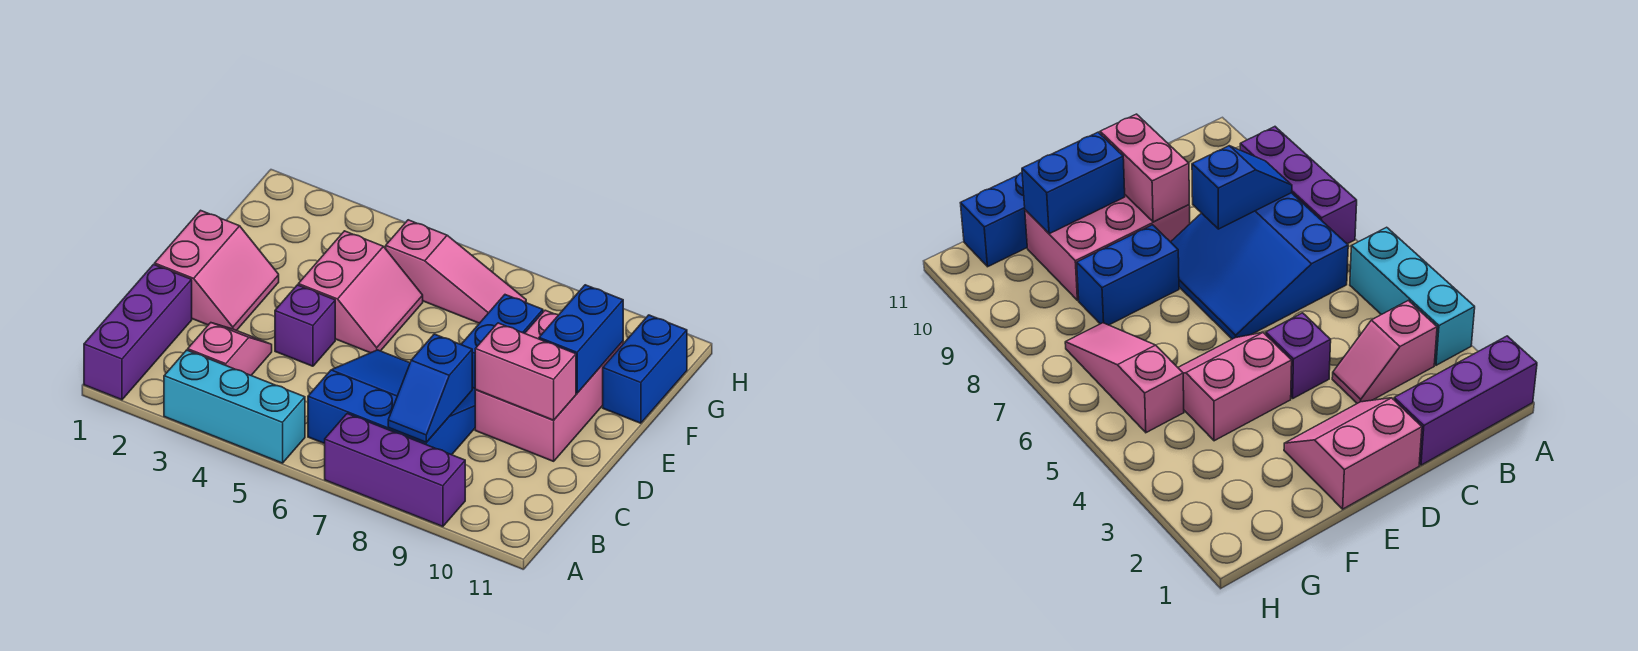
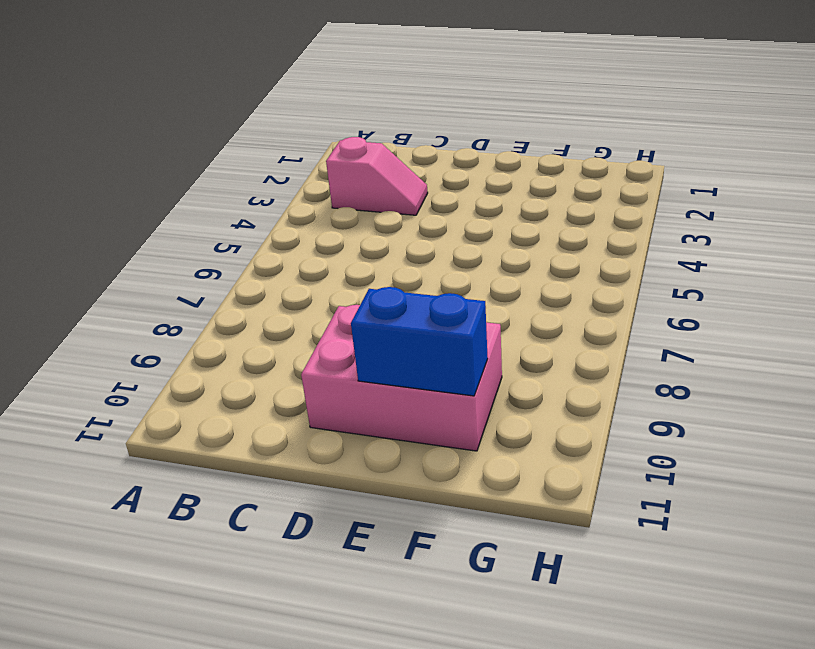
none -> purple 1x3 brick [84,265,192,400]
none -> cyan 1x3 brick [164,350,305,463]
none -> purple 1x3 brick [325,414,465,527]

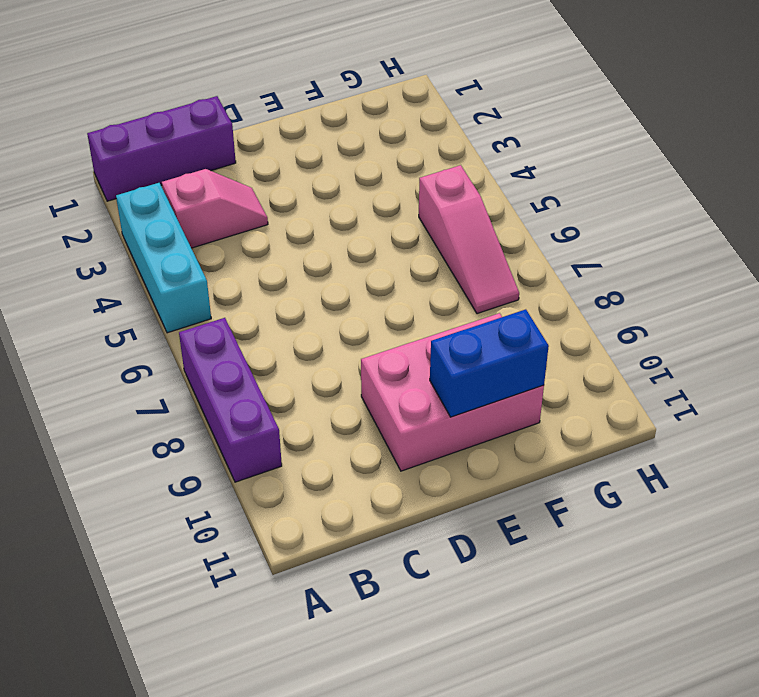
none -> blue 3x3 slope [308,350,476,455]
none -> pink 2x2 slope [155,210,279,330]
none -> purple 1x1 brick [275,285,335,366]

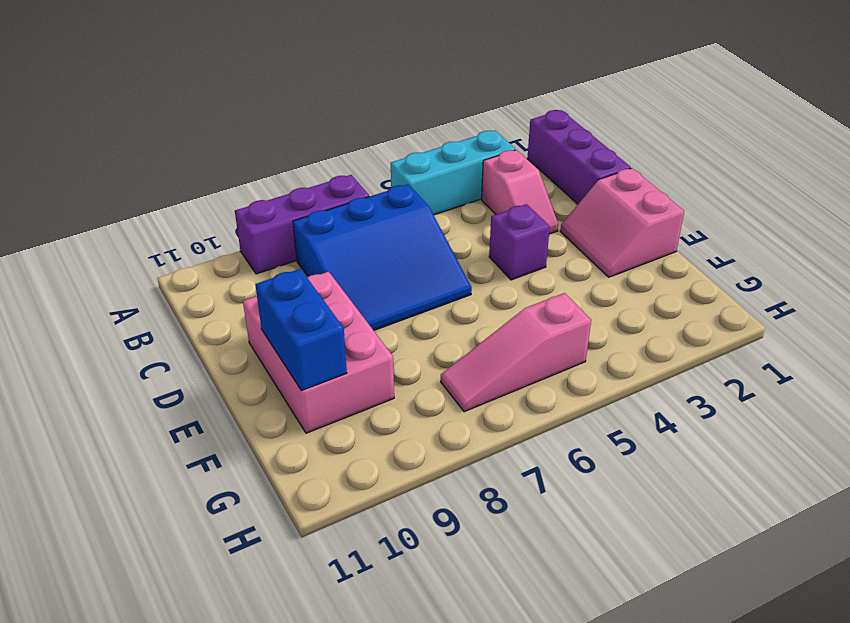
none -> pink 2x2 slope [298,231,423,353]
none -> blue 1x2 brick [461,295,543,388]
none -> blue 1x2 brick [603,315,687,423]

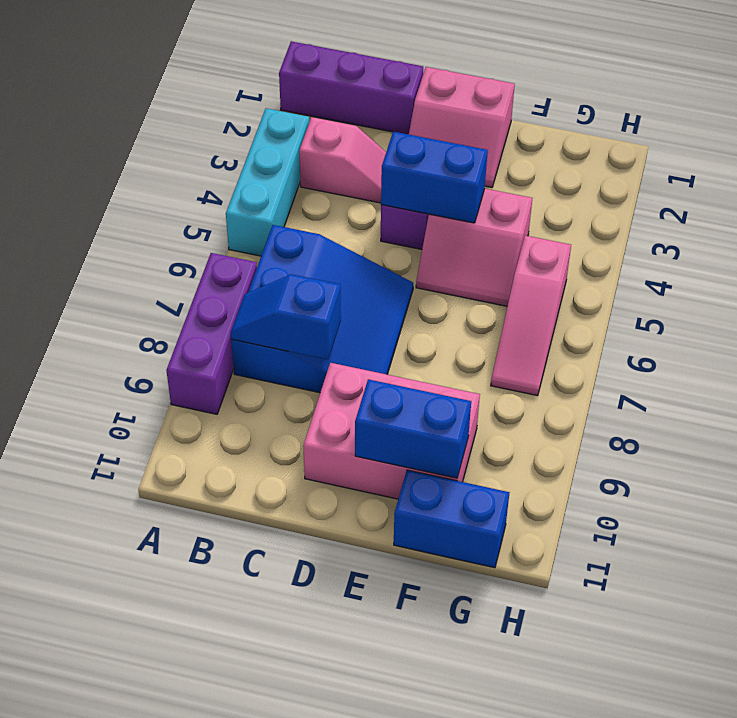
blue 1x2 brick [381,132,488,223] -> blue 1x2 brick moved to [461,295,543,388]
none -> pink 1x2 brick [475,323,576,420]

